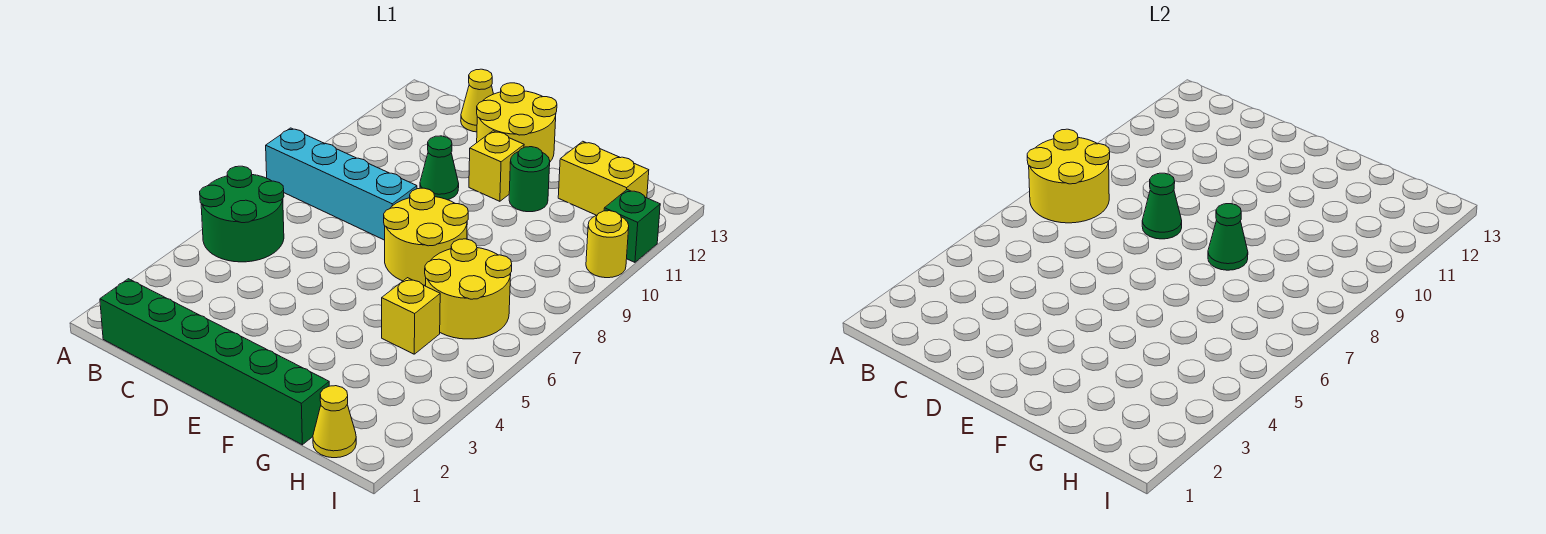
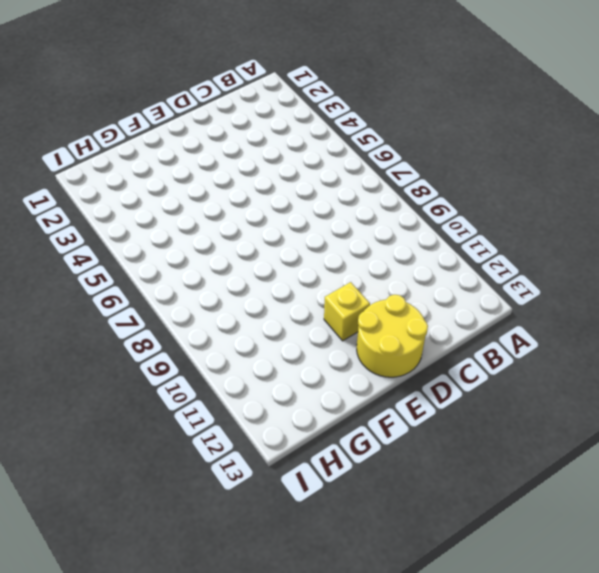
none -> green 2x2 round brick [200,166,284,262]
none -> cyan 1x4 brick [266,128,417,240]
none -> green 1x6 brick [100,279,329,445]

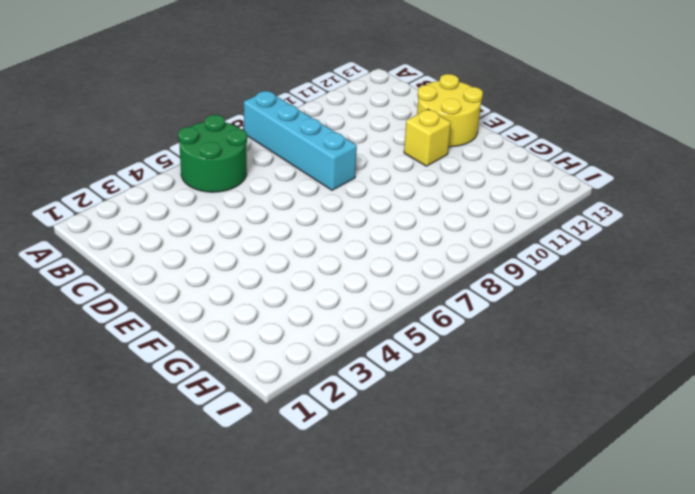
none -> green 1x6 brick [100,279,329,445]
none -> yellow 1x1 cone [461,69,493,132]
none -> green 1x1 cone [420,136,459,200]

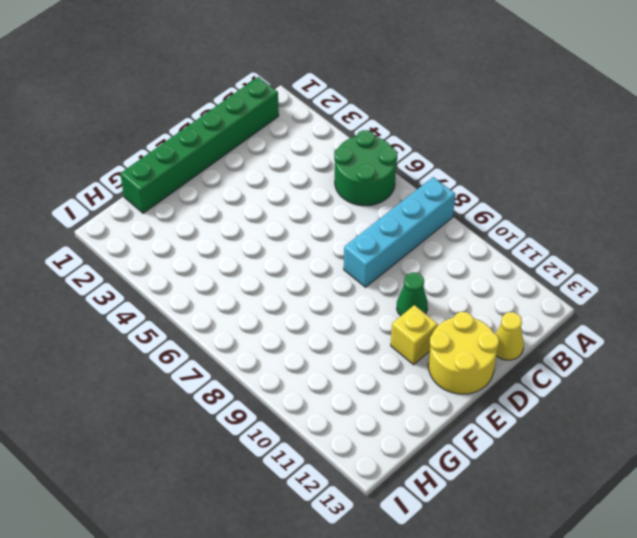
none -> yellow 2x2 round brick [384,188,468,285]
none -> green 1x1 round brick [509,147,550,212]
none -> yellow 1x1 brick [382,278,440,354]

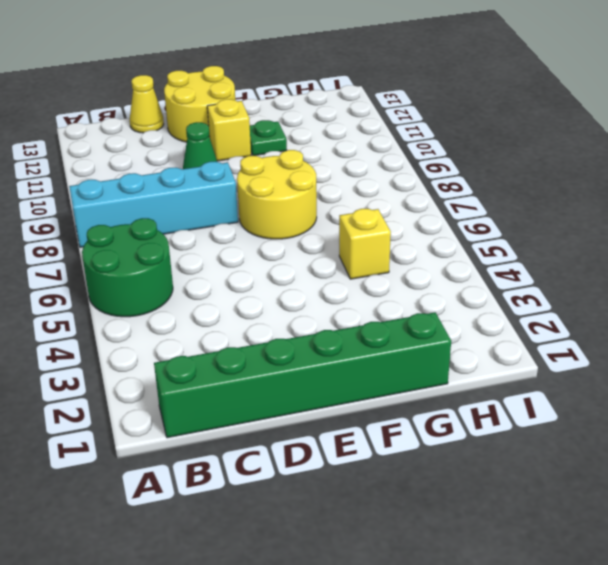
green 1x1 plate [250,120,287,156] -> green 1x1 round brick [509,147,550,212]
none -> yellow 2x2 round brick [425,239,512,339]
none -> yellow 1x2 brick [558,141,649,215]
none -> yellow 1x1 cone [313,386,356,458]

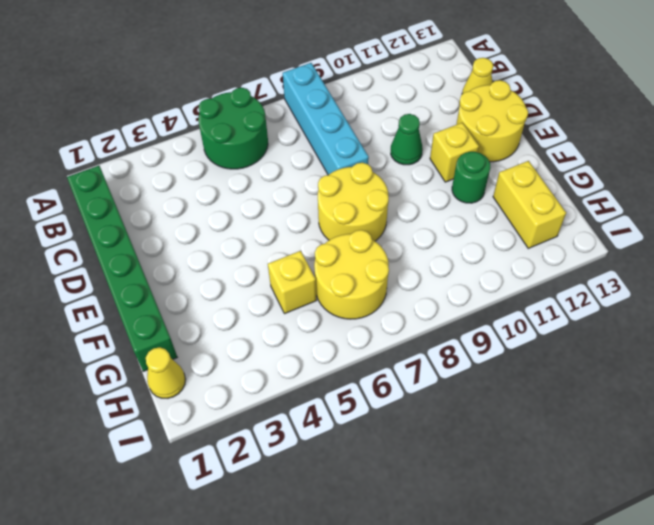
none -> yellow 1x1 round brick [586,211,629,278]
none -> green 1x1 brick [604,190,660,262]
none -> yellow 2x2 round brick [1027,129,1110,223]

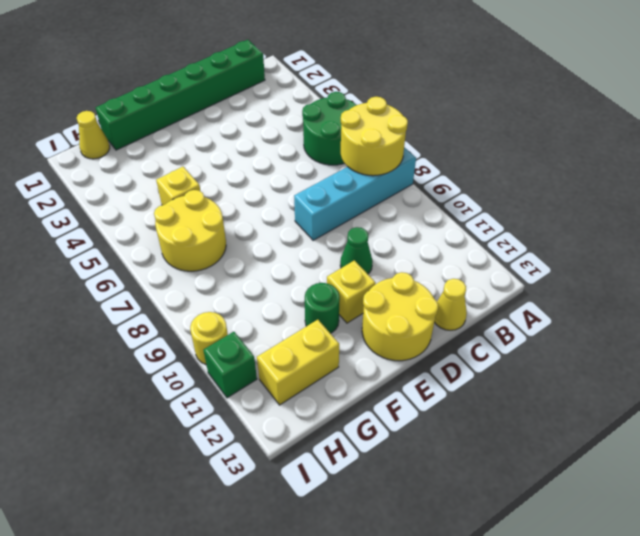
none -> yellow 2x2 round brick [384,188,468,285]
none -> green 1x1 cone [1142,173,1182,239]
none -> green 1x1 cone [1208,204,1248,270]

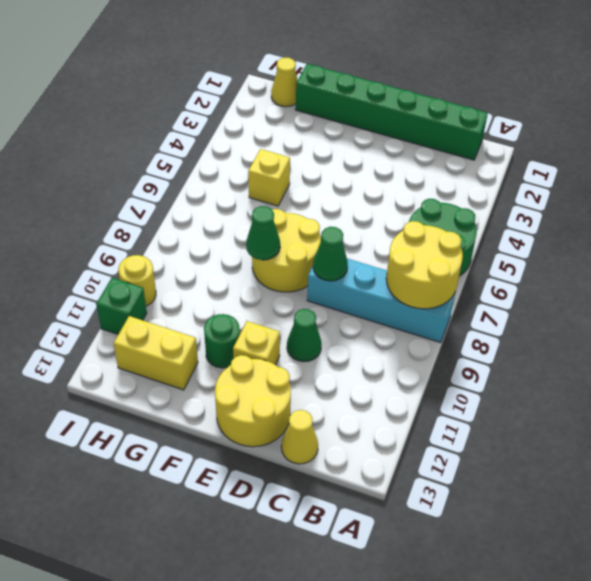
none -> yellow 2x2 round brick [425,239,512,339]

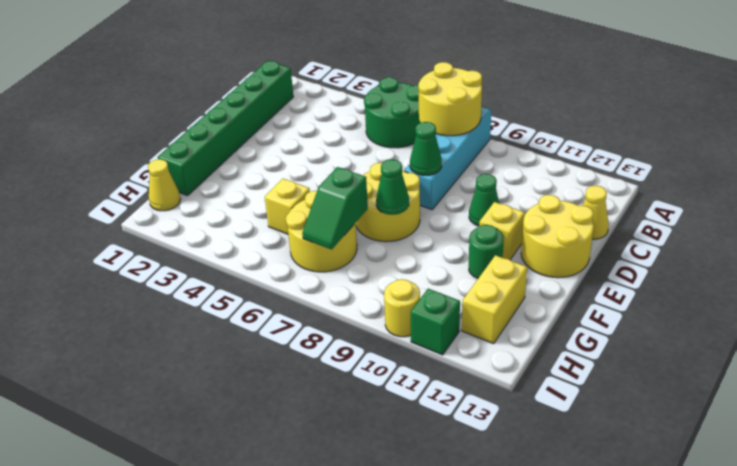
green 1x2 slope [302,167,368,249] -> none

